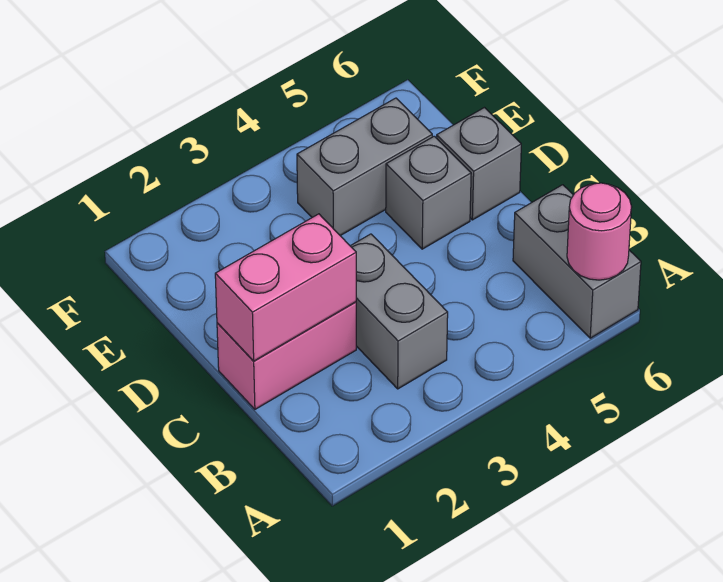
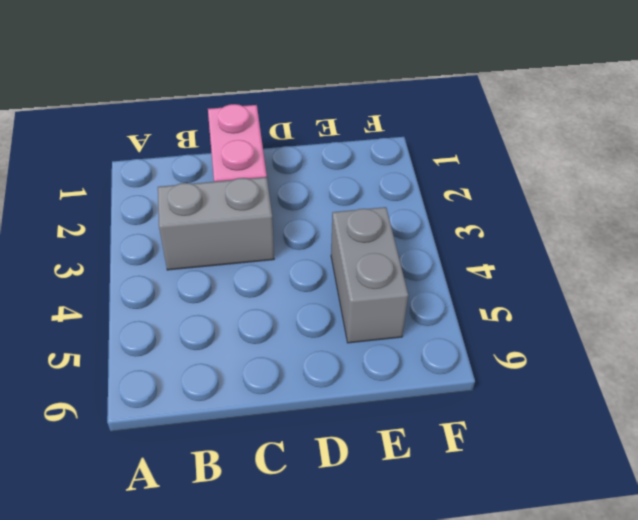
none -> grey 1x2 brick [513,185,641,338]
none -> grey 1x1 brick [386,136,471,249]

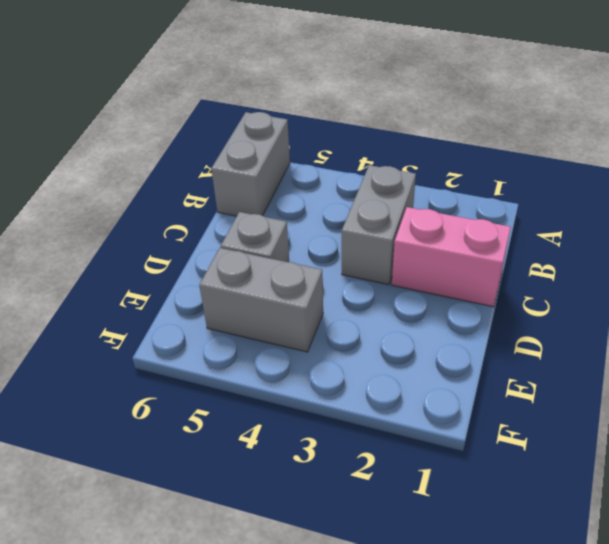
none -> grey 1x1 brick [437,108,521,220]
none -> pink 1x1 round brick [567,183,632,280]

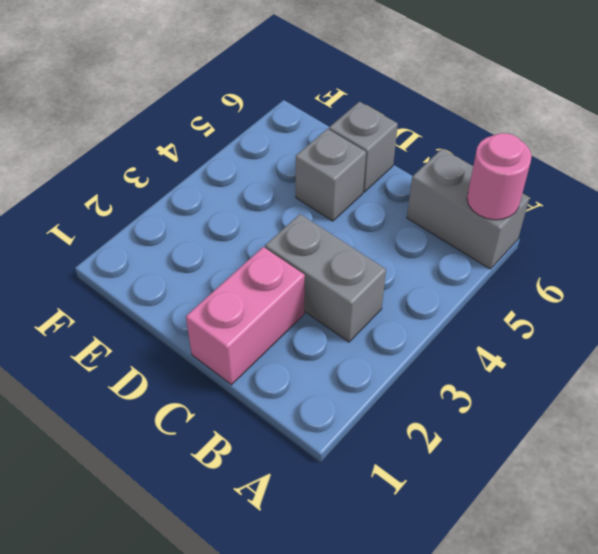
none -> grey 1x2 brick [297,98,432,236]
none -> pink 1x2 brick [215,214,356,361]

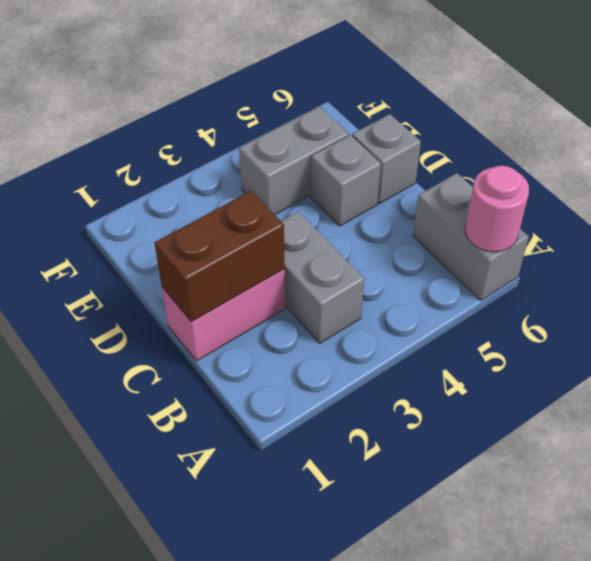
brown 1x2 brick [155,191,285,322] -> pink 1x2 brick [215,214,356,361]

